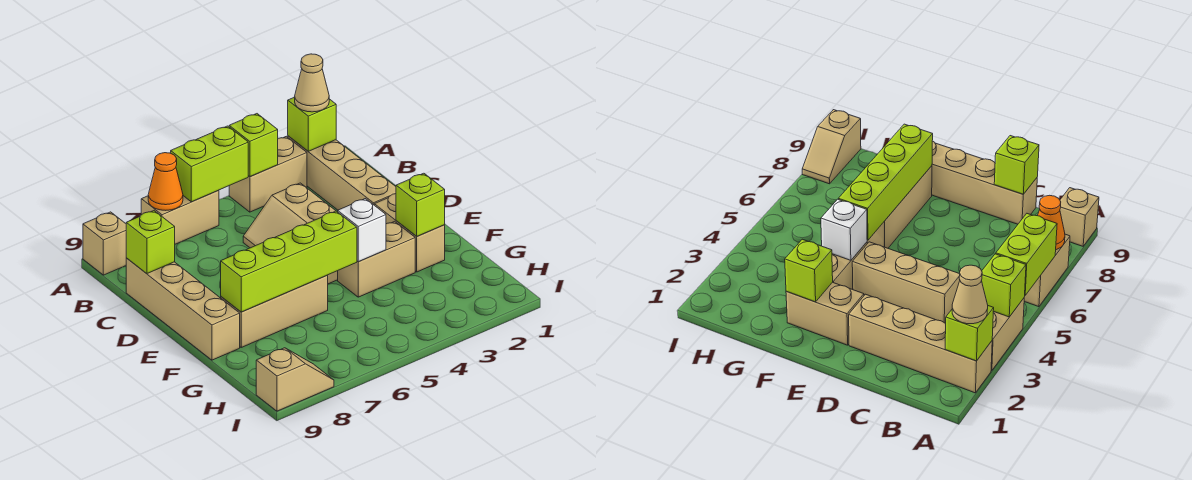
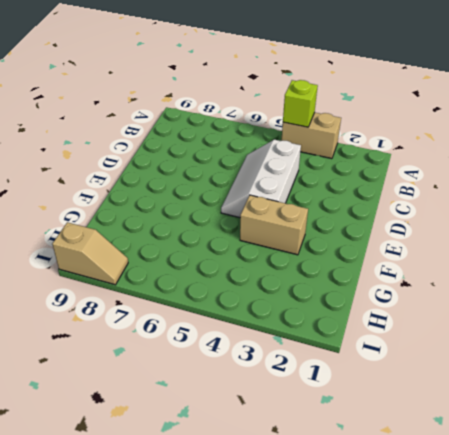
white 2x3 slope [221,140,301,218] -> tan 2x3 slope [243,183,338,284]
none -> tan 1x4 brick [288,136,396,210]
none -> tan 1x2 brick [141,190,219,244]
none -> tan 1x1 brick [83,212,126,275]

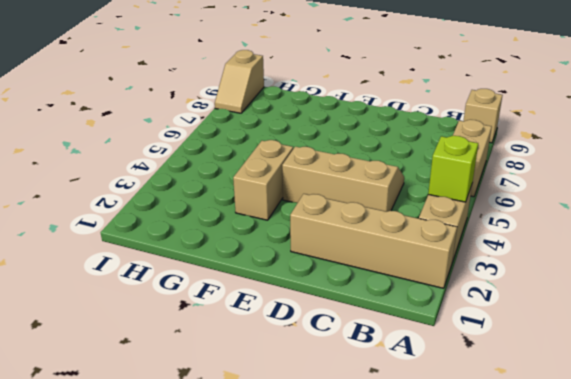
none -> tan 1x4 brick [126,258,240,360]
none -> tan 1x2 brick [374,194,445,272]
none -> tan 1x3 brick [221,276,328,347]

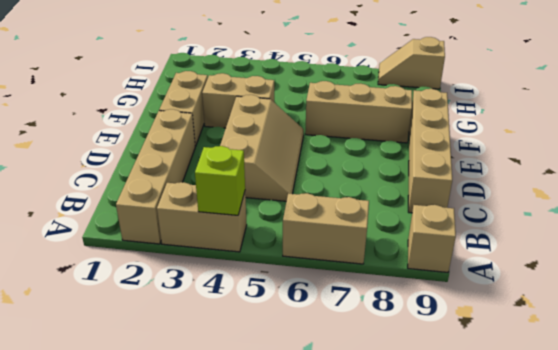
none -> lime 1x1 brick [288,97,336,151]
none -> lime 1x2 brick [171,126,248,202]
none -> orange 1x1 cone [148,153,183,210]

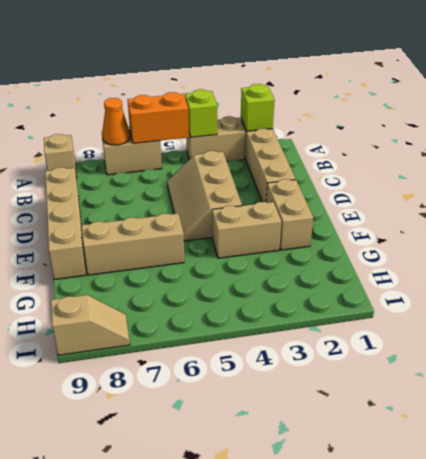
orange 1x2 brick [128,92,189,143] -> lime 1x2 brick [171,126,248,202]
none -> lime 1x1 brick [126,211,175,274]
none -> lime 1x1 brick [396,173,445,236]
none -> white 1x1 brick [338,199,386,262]

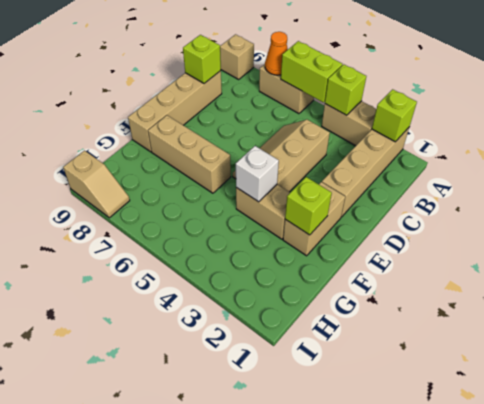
none -> lime 1x4 brick [221,211,357,312]
none -> tan 1x1 cone [295,54,329,112]

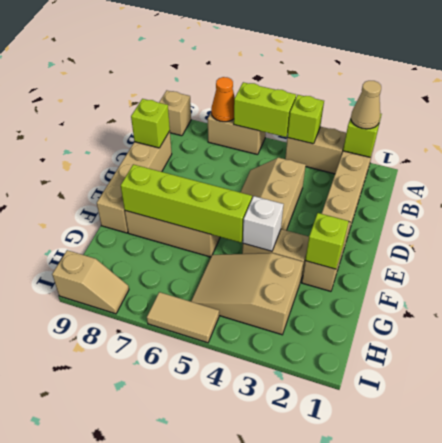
tan 2x3 slope [191,253,303,335] -> none
tan 1x2 tile [147,292,219,343] -> none

